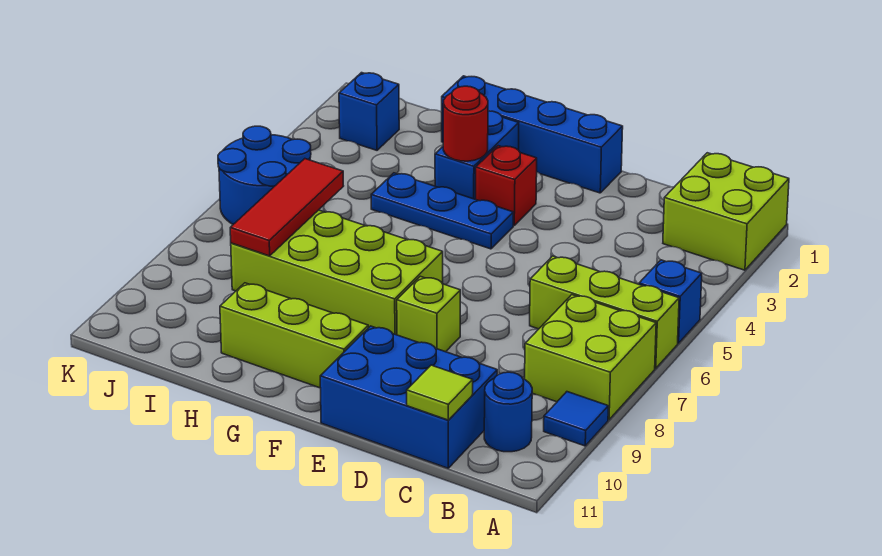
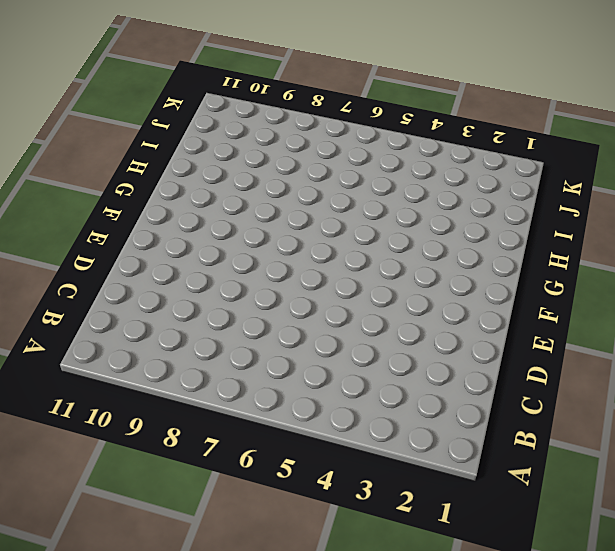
none -> lime 2x2 brick [663,153,789,270]
none -> blue 1x1 brick [639,260,702,343]
none -> lime 1x3 brick [530,256,679,368]

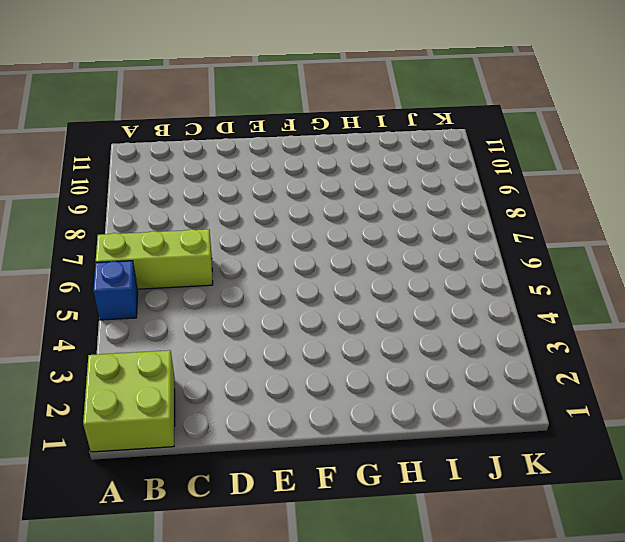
none -> lime 2x2 brick [525,295,656,420]
none -> blue 1x1 tile [544,392,608,446]
none -> blue 1x1 round brick [484,372,532,452]

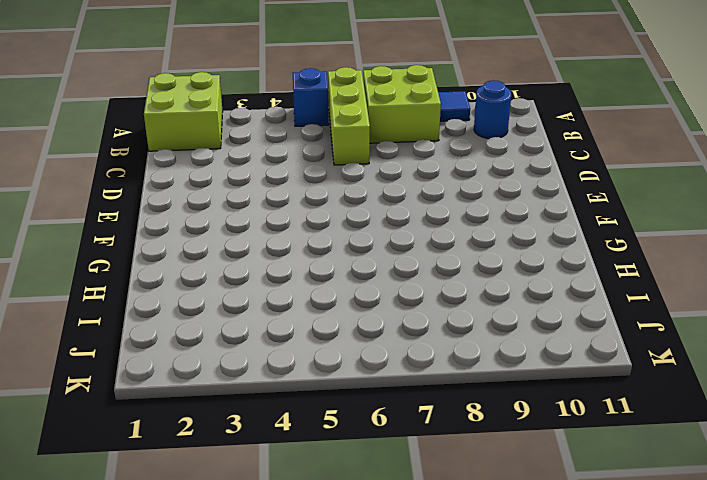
none -> blue 2x3 brick [320,326,497,468]
none -> blue 1x4 brick [442,76,623,193]
none -> lime 1x1 brick [397,276,460,352]

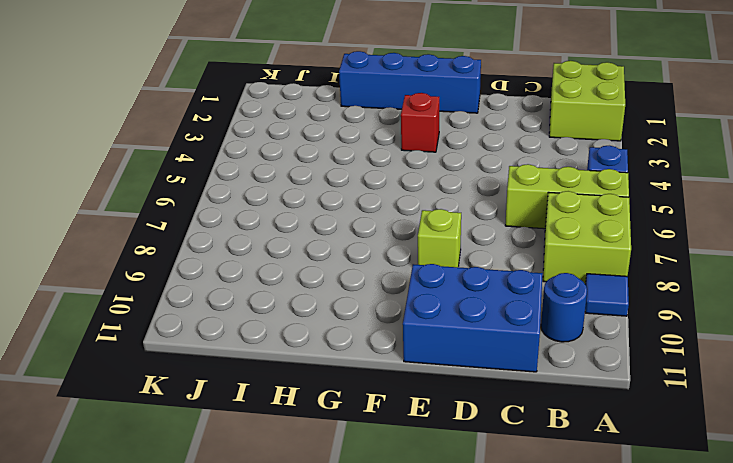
none -> blue 1x3 plate [371,173,513,249]
none -> lime 2x4 brick [231,210,443,335]
none -> lime 1x3 brick [220,283,368,388]

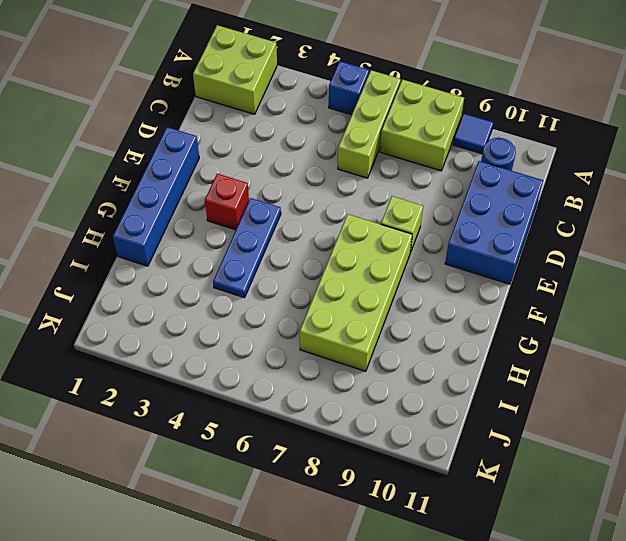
none -> lime 1x3 brick [220,283,368,388]
none -> blue 1x2 brick [435,111,519,199]
none -> blue 1x1 brick [339,73,399,150]

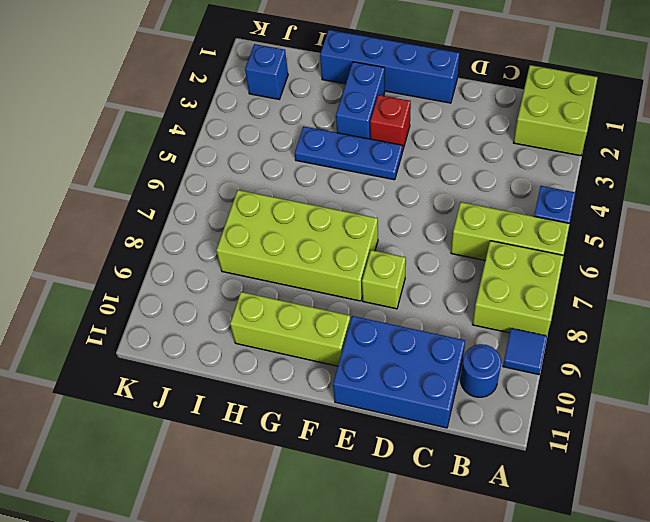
none -> blue 2x2 round brick [218,126,311,224]
none -> lime 1x1 tile [407,365,473,420]
none -> red 1x1 round brick [443,86,488,161]

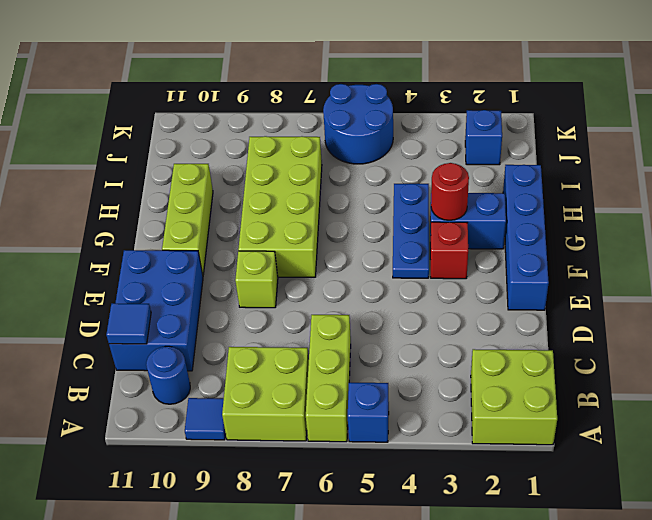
blue 1x1 tile [106,303,151,344] -> lime 1x1 tile [407,365,473,420]
none -> red 1x3 tile [230,159,343,256]

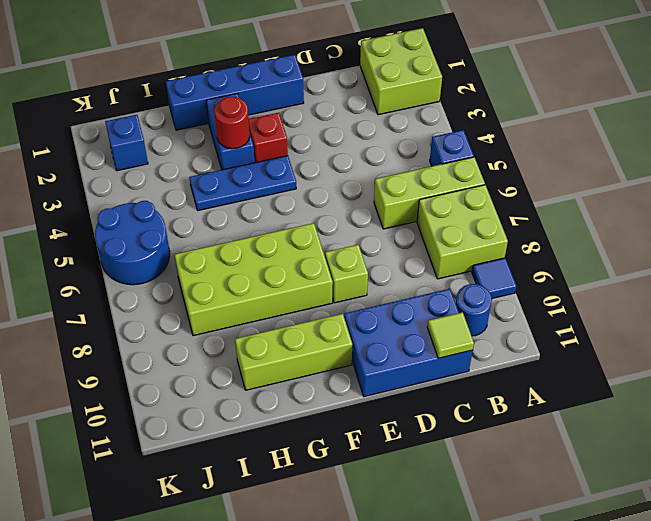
none -> red 1x3 tile [230,159,343,256]

